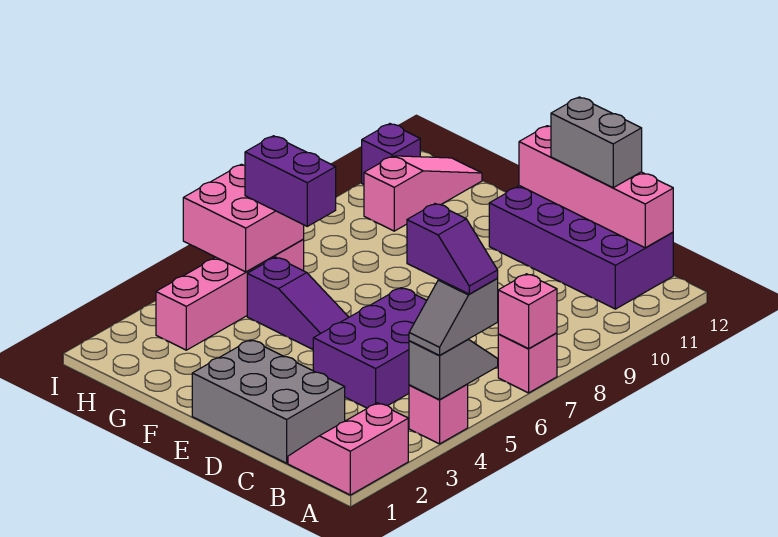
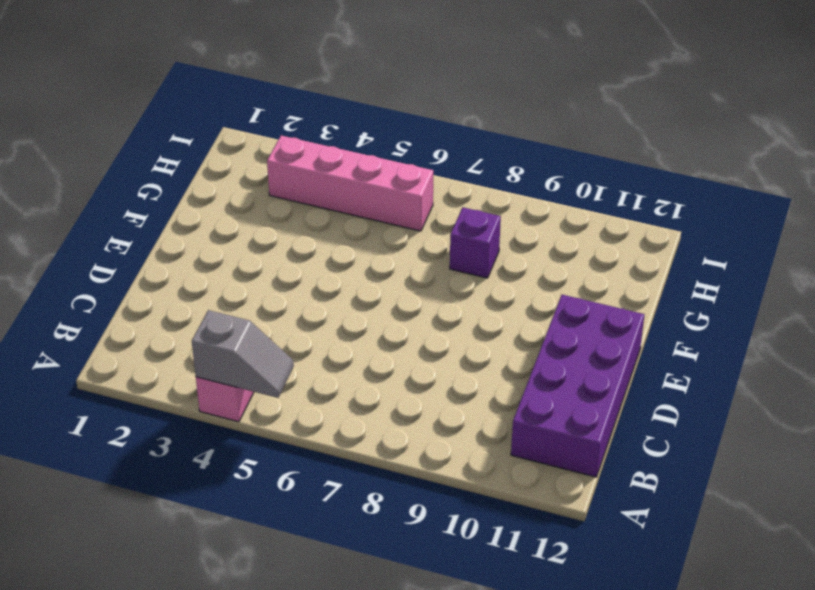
purple 1x1 brick [450,207,501,278] -> purple 1x1 brick moved to [362,124,420,184]
none -> pink 2x2 slope [288,403,408,495]
none -> pink 1x1 brick [498,333,557,393]
none -> grey 2x3 brick [192,340,345,463]

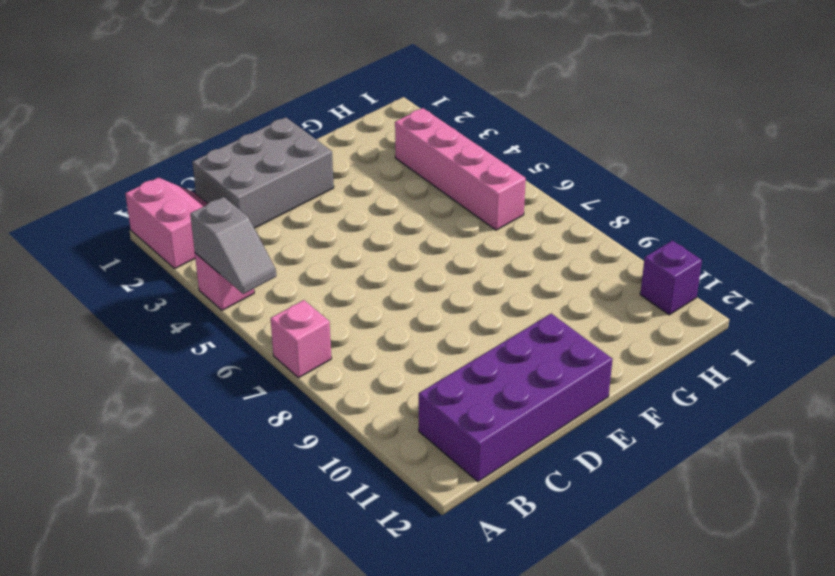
none -> purple 2x3 brick [313,288,427,408]
none -> purple 1x3 slope [247,257,349,349]
none -> pink 1x3 slope [364,156,482,231]

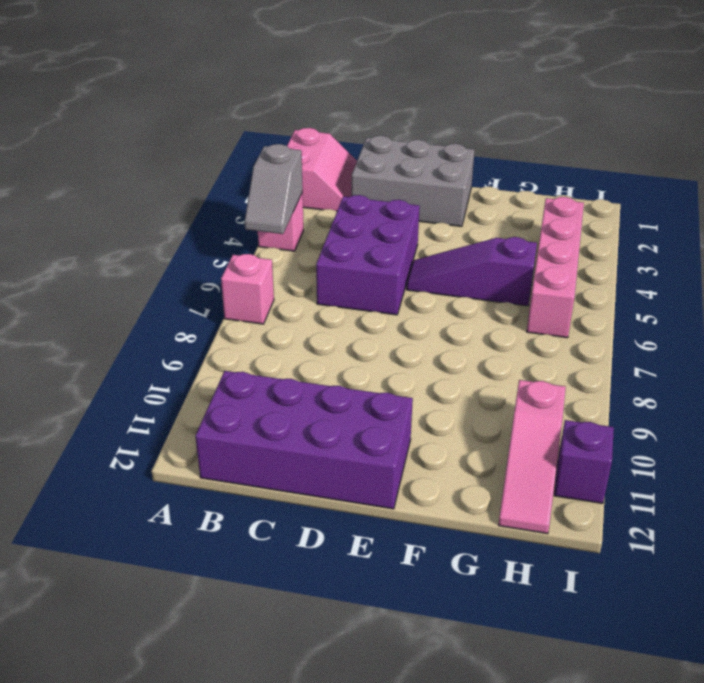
none -> pink 1x1 brick [498,274,557,349]
none -> pink 1x4 brick [519,126,673,248]
none -> pink 2x2 brick [183,164,304,272]

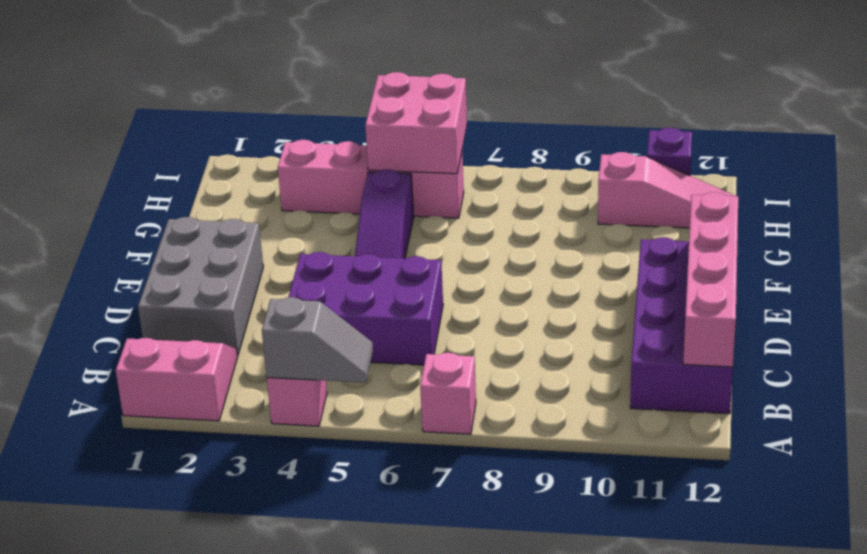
none -> pink 1x1 brick [498,274,557,349]
none -> grey 1x2 slope [409,279,498,355]
none -> grey 1x2 brick [551,97,642,188]

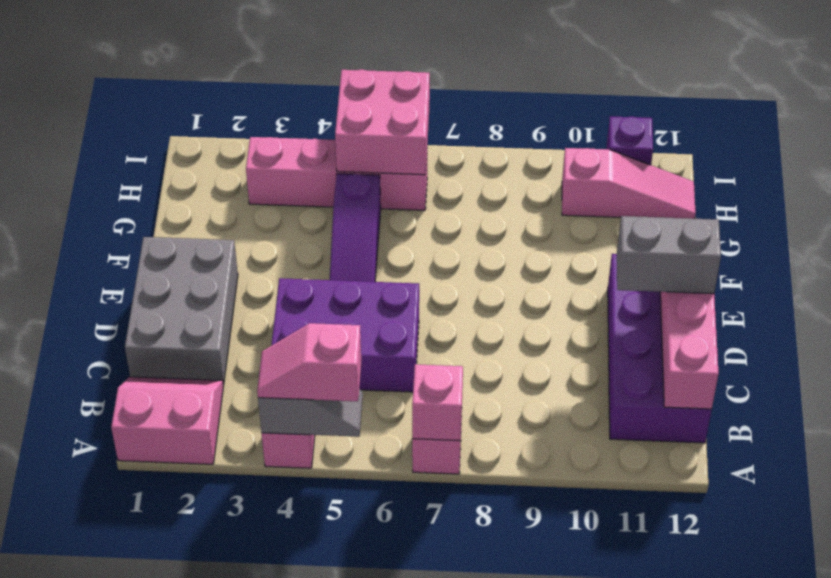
pink 1x2 slope [257,323,361,401] -> grey 1x2 slope [409,279,498,355]
grey 1x2 brick [617,216,721,294] -> grey 1x2 brick turned to [551,97,642,188]
none -> purple 1x2 brick [245,136,336,226]
none -> purple 1x2 slope [407,204,498,294]

